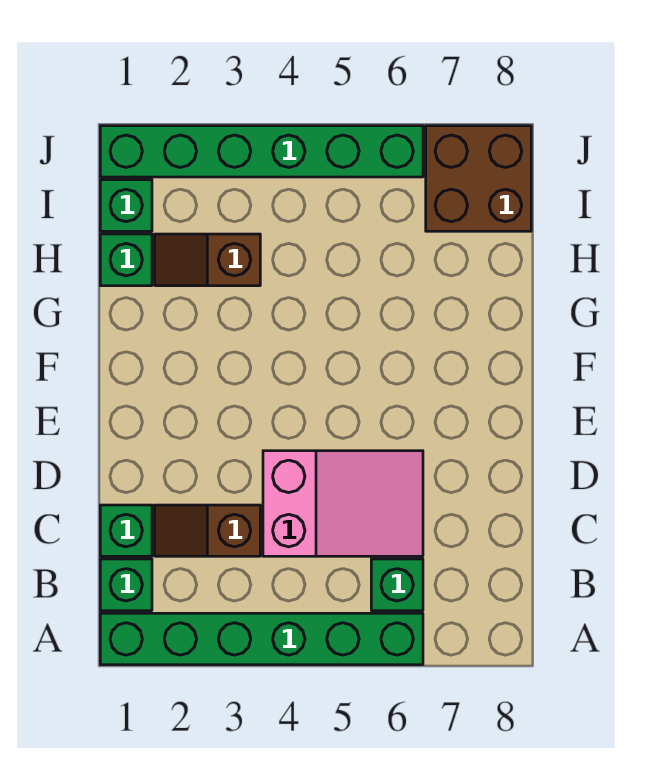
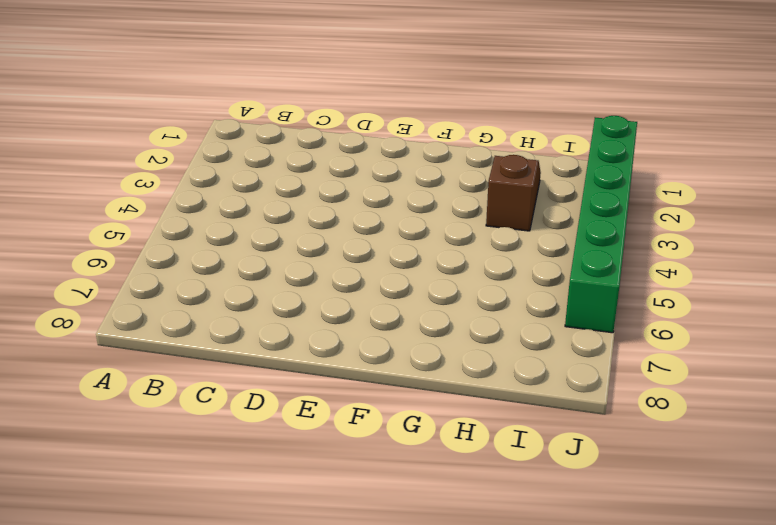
none -> green 1x6 brick [100,613,423,665]
none -> green 1x1 brick [100,559,152,611]

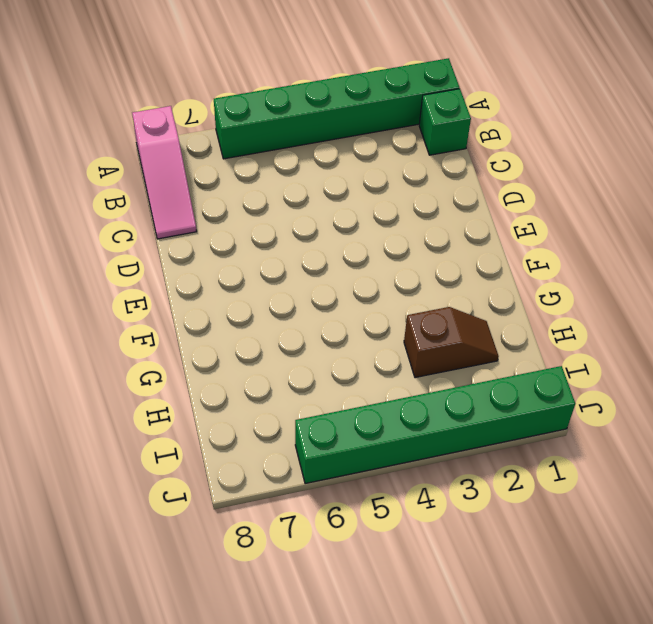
pink 1x3 slope [132,106,197,239] -> none
none -> green 1x1 brick [371,559,423,611]
none -> green 1x1 brick [100,505,152,556]

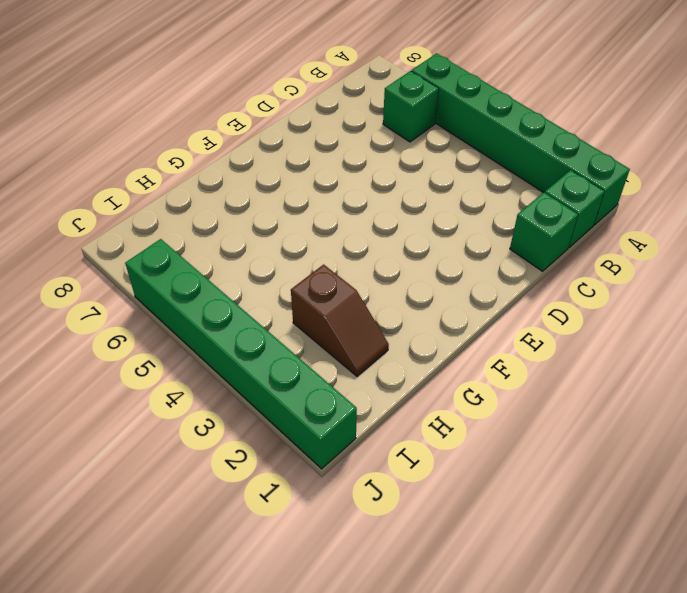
none -> brown 1x2 slope [155,505,260,556]
none -> pink 2x3 slope [263,451,423,556]

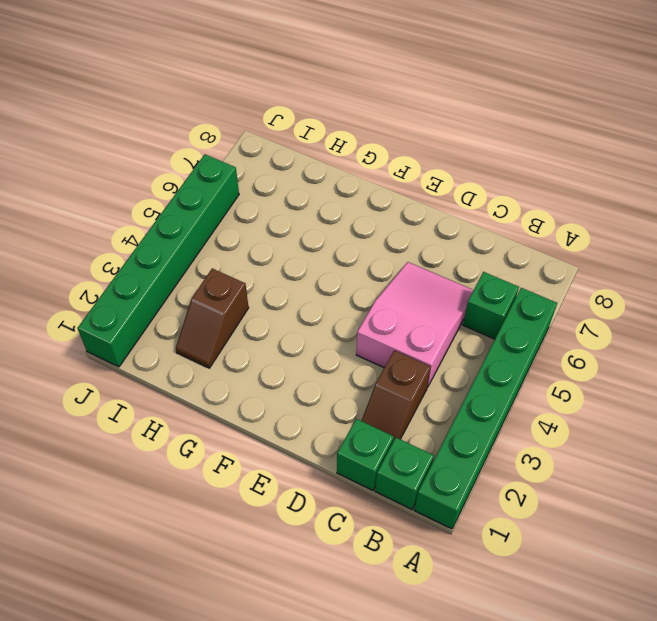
none -> green 1x1 brick [100,234,152,286]
none -> green 1x1 brick [100,180,152,231]

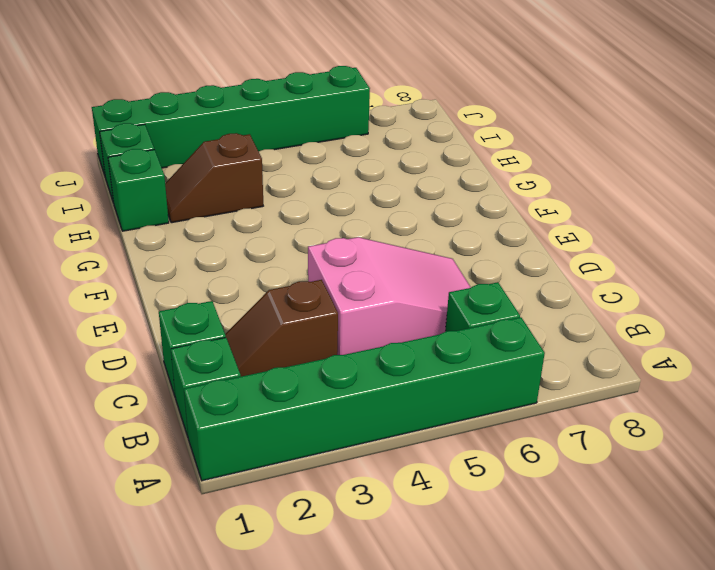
none -> brown 2x2 brick [426,126,531,231]

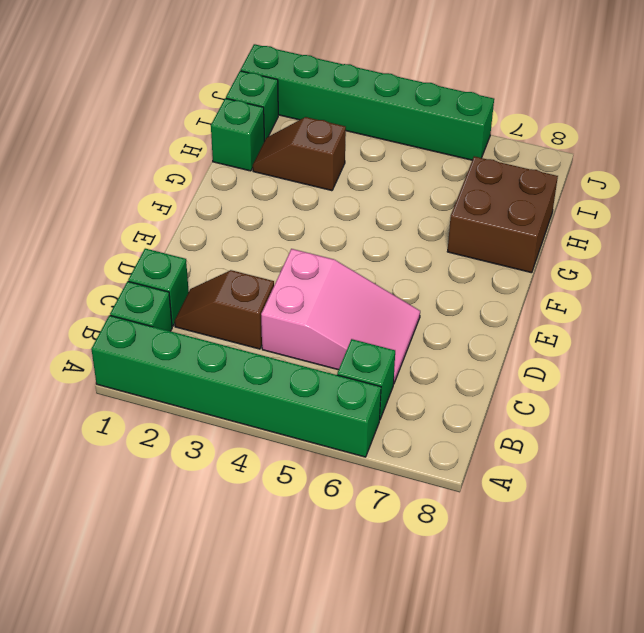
brown 2x2 brick [447,156,558,273] -> brown 2x2 brick moved to [426,126,531,231]

